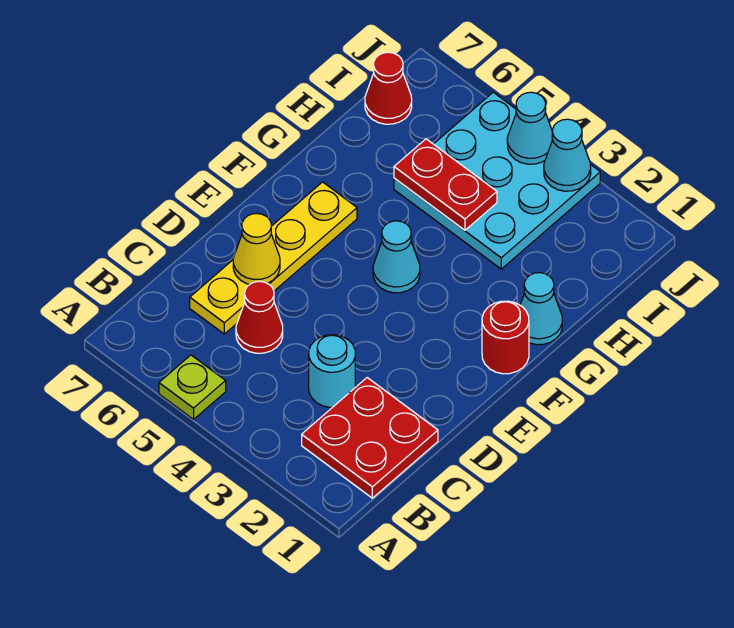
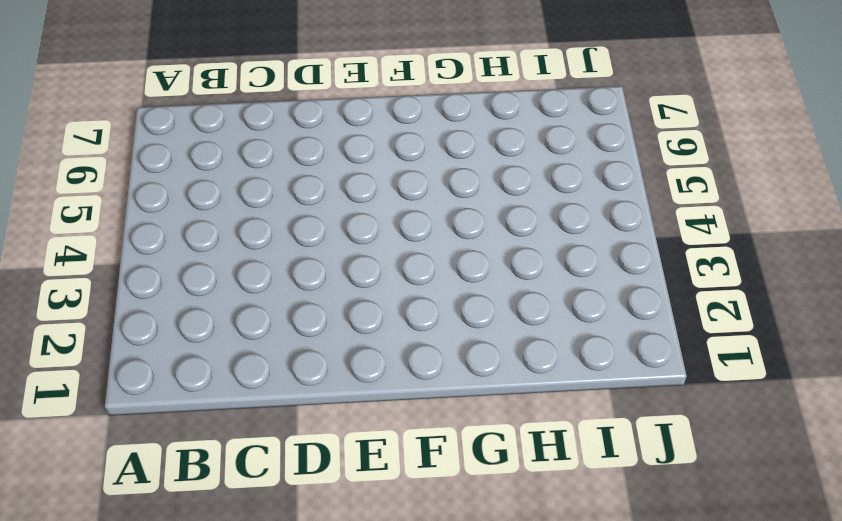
none -> lime 1x1 plate [159,355,226,419]
none -> red 2x2 plate [302,378,438,498]
none -> cyan 1x1 round brick [309,335,355,407]

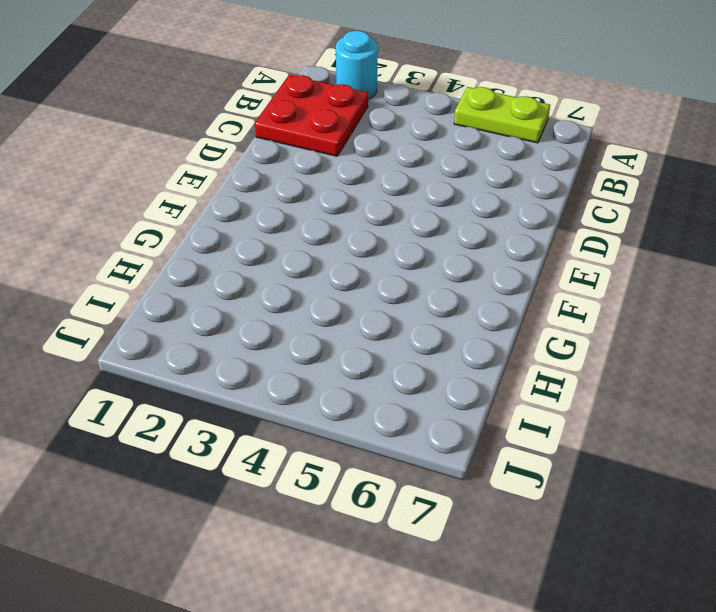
cyan 1x1 round brick [336,31,378,99] -> cyan 1x1 round brick moved to [309,335,355,407]
lime 1x2 plate [454,87,550,143] -> lime 1x1 plate [159,355,226,419]
none -> red 1x1 cone [236,281,283,353]
none -> yellow 1x4 plate [190,182,357,334]
none -> red 1x1 round brick [482,301,529,374]

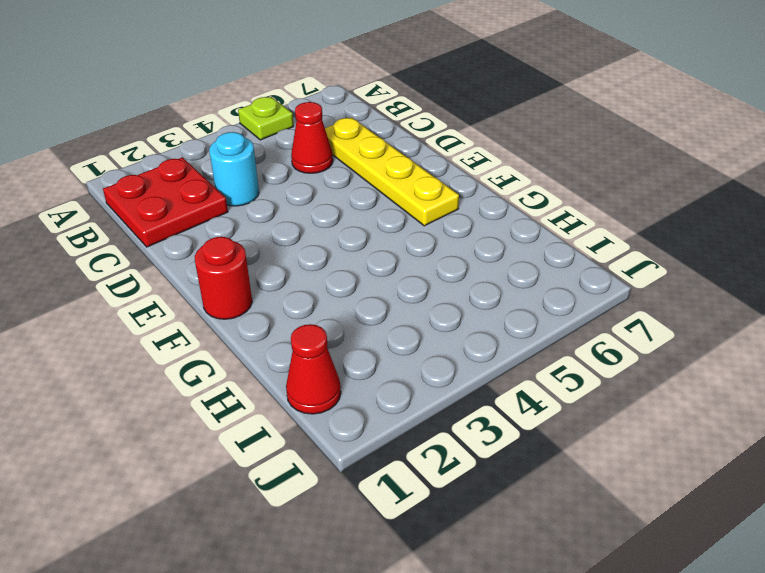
red 1x1 cone [286,324,341,414] -> red 1x1 cone moved to [365,52,412,124]
none -> cyan 1x1 cone [373,221,420,293]
none -> cyan 1x1 cone [520,273,562,345]
none -> cyan 3x3 plate [394,92,600,269]

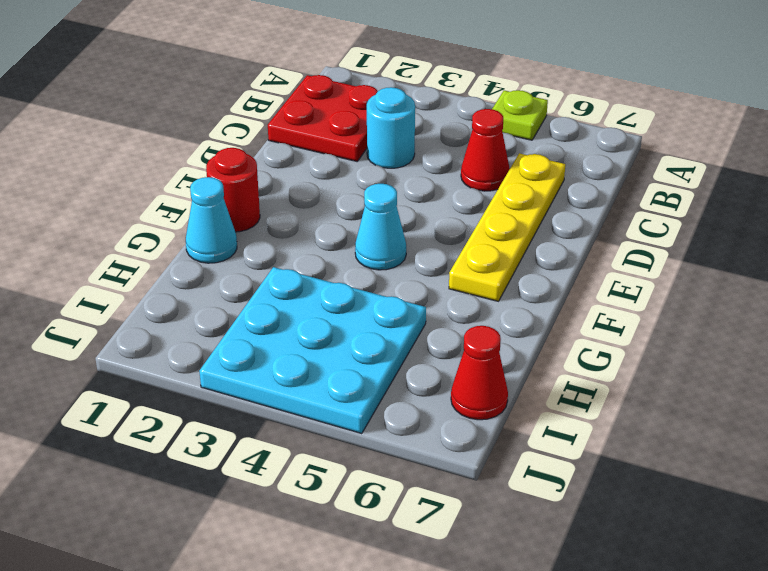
none -> yellow 1x1 cone [233,213,280,284]
none -> red 1x2 plate [394,139,497,230]
none -> cyan 1x1 cone [544,119,591,191]

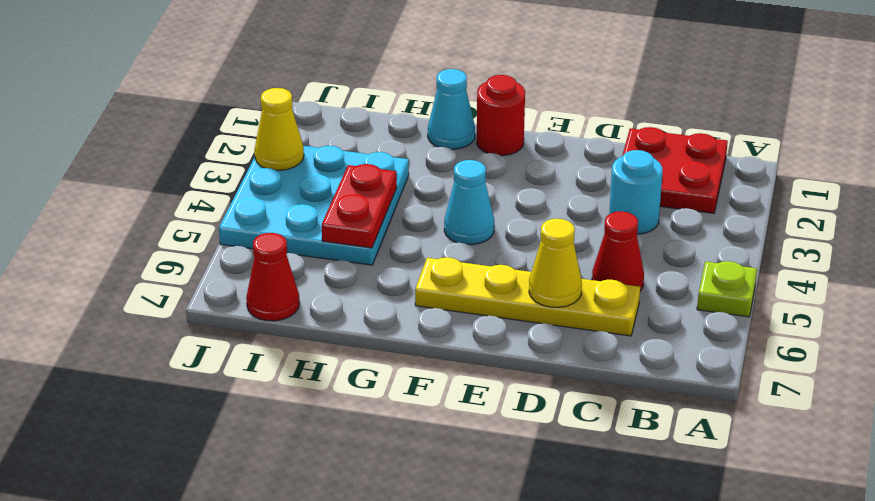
yellow 1x1 cone [255,88,304,170] -> cyan 1x1 cone [544,119,591,191]
none -> cyan 1x1 cone [507,92,553,164]

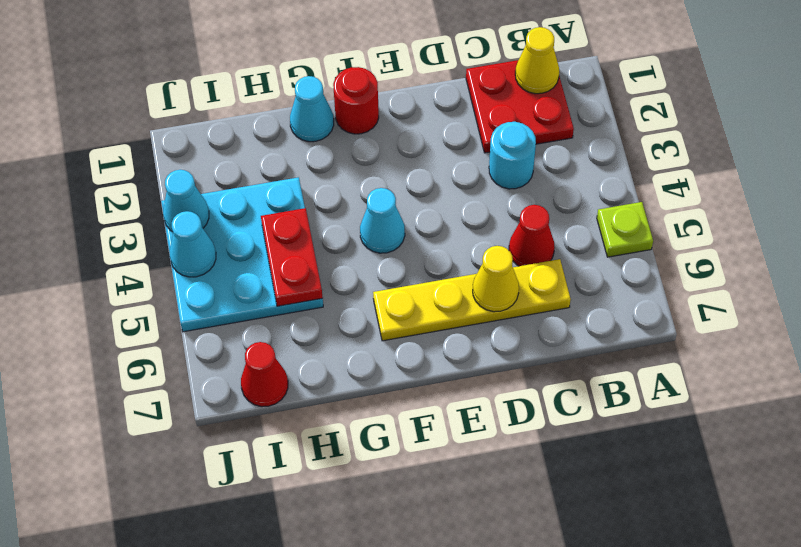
yellow 1x1 cone [515,27,559,94] -> none

